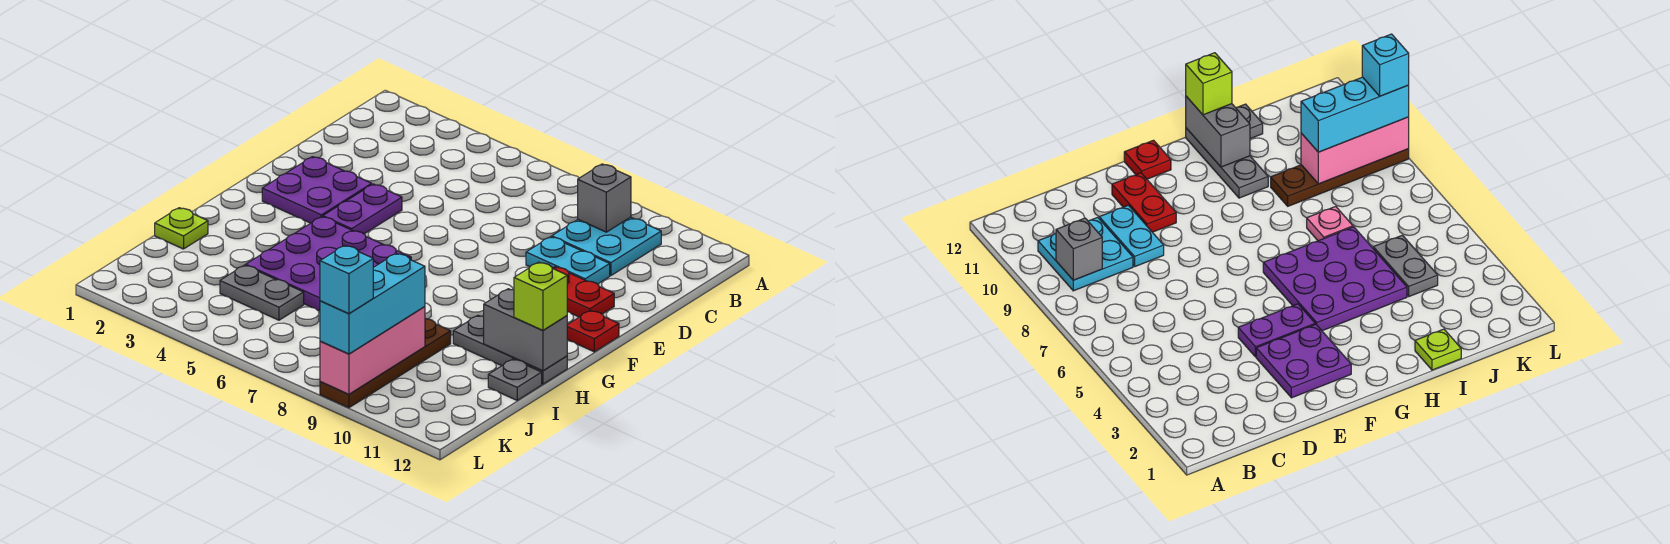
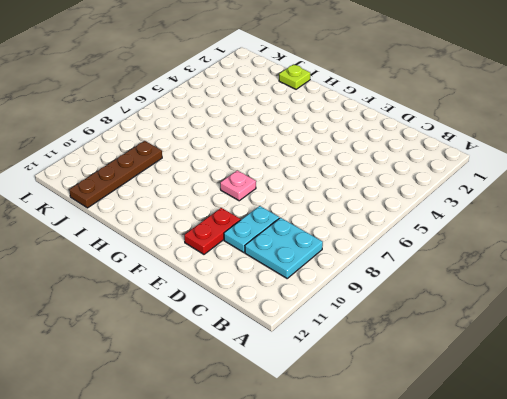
pink 1x1 plate [220,171,256,201] -> pink 1x1 plate moved to [1307,206,1353,241]
brown 1x4 plate [69,141,162,208] -> brown 1x4 plate turned to [320,319,451,408]
none -> purple 2x2 plate [262,157,372,223]
none -> purple 1x2 plate [323,184,402,234]
none -> red 1x1 plate [567,311,619,352]

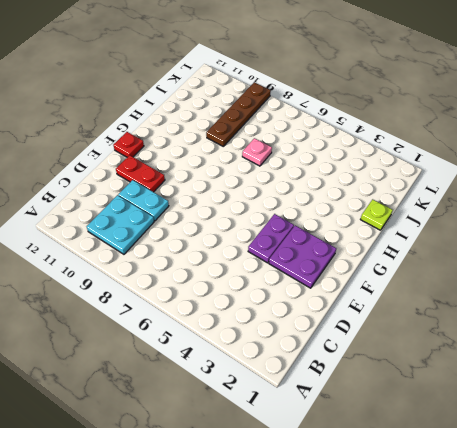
none -> purple 3x3 plate [246,217,411,311]
none -> grey 1x3 plate [453,316,567,384]
none -> grey 1x1 plate [488,359,542,400]

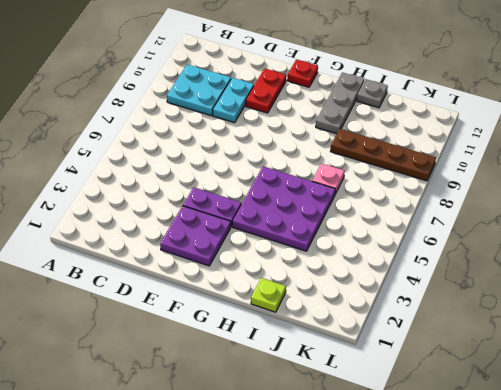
none -> grey 1x2 plate [220,265,304,320]
none -> grey 1x1 brick [578,164,631,232]
none -> grey 1x2 brick [484,289,567,371]

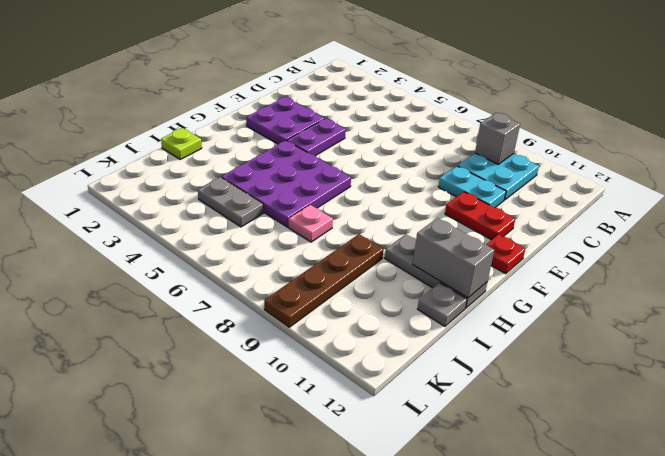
none -> pink 1x3 brick [320,307,425,394]
none -> lime 1x1 brick [514,262,567,331]
none -> cyan 1x3 brick [320,253,425,354]

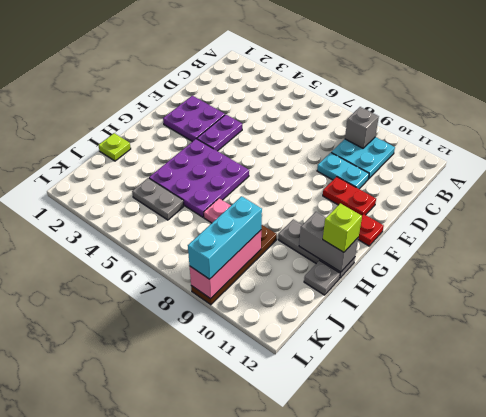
none -> cyan 1x1 brick [320,245,373,314]

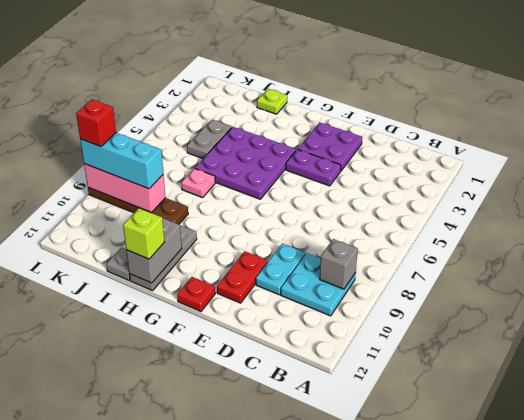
red 1x1 brick [76,99,116,147] -> cyan 1x1 brick [320,245,373,314]

